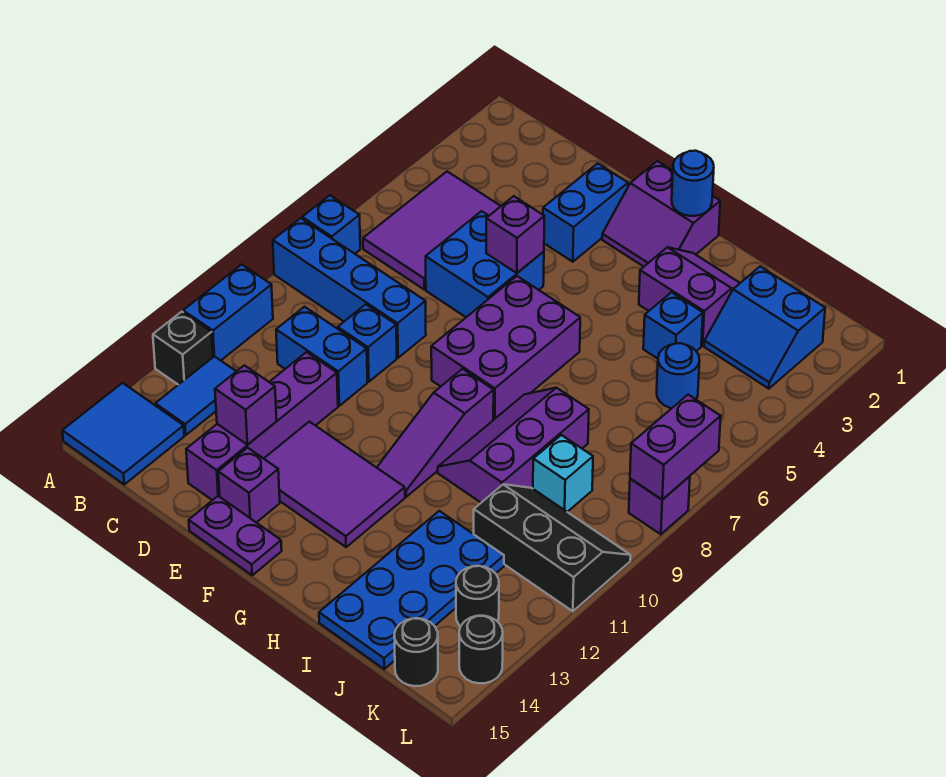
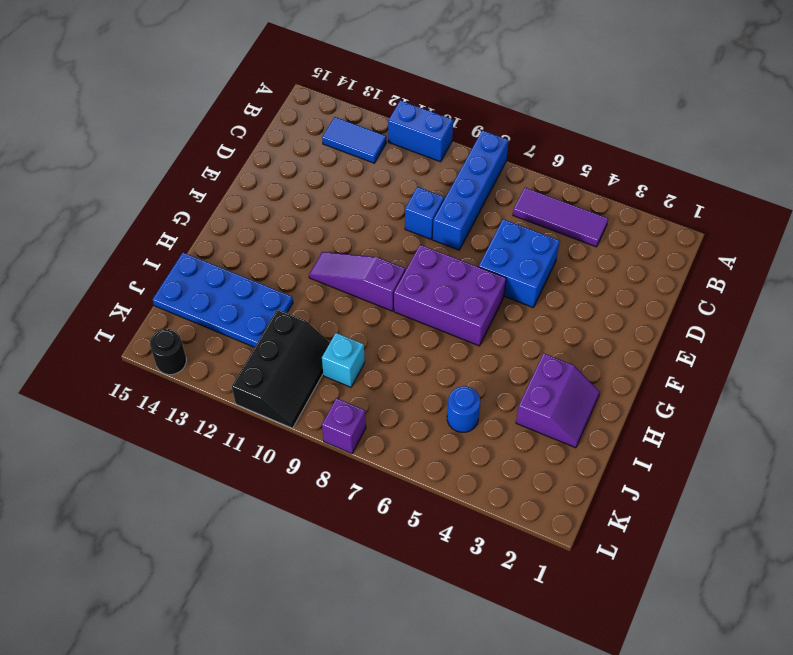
purple 1x3 tile [513,188,608,247] -> purple 2x3 tile [363,172,501,289]
none -> blue 1x1 brick [302,195,360,254]
none -> black 1x1 brick [153,312,213,385]
none -> blue 2x2 tile [62,383,184,484]
none -> blue 1x2 brick [276,307,367,406]

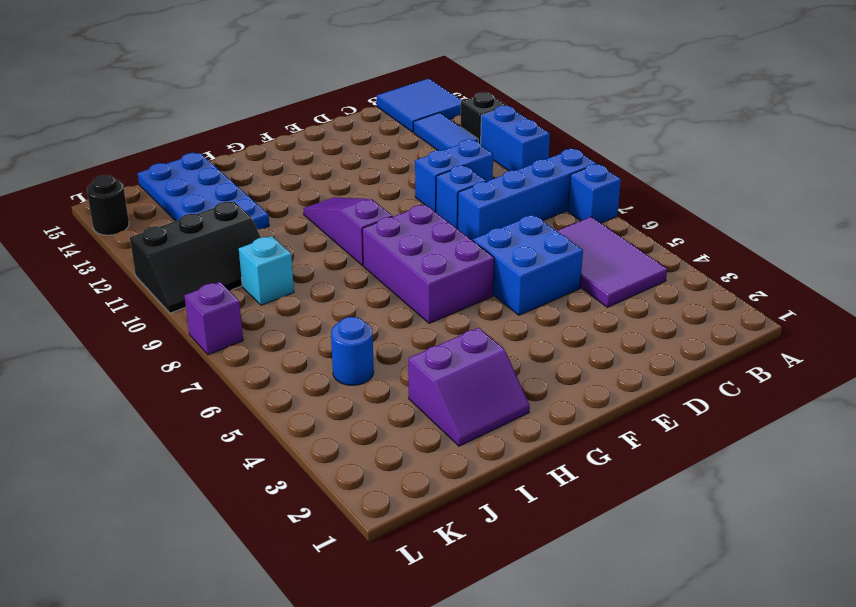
none -> purple 1x4 brick [186,352,338,500]
none -> blue 1x2 brick [543,163,628,262]
none -> purple 2x3 tile [264,422,405,547]
none -> purple 1x1 brick [218,448,280,523]

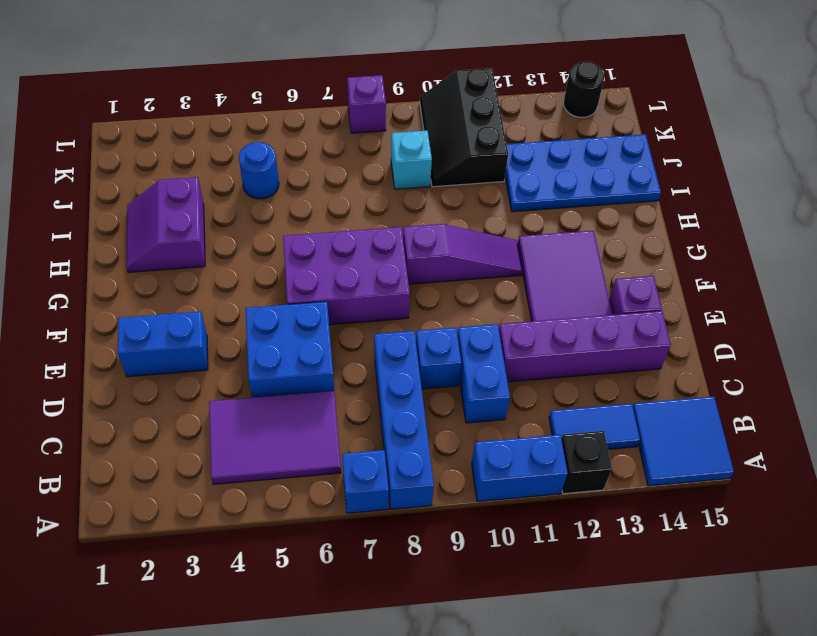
none -> purple 1x2 plate [189,496,282,575]
none -> purple 2x2 slope [602,161,720,267]
none -> purple 2x3 slope [438,388,589,503]
none -> blue 1x1 brick [643,292,703,359]

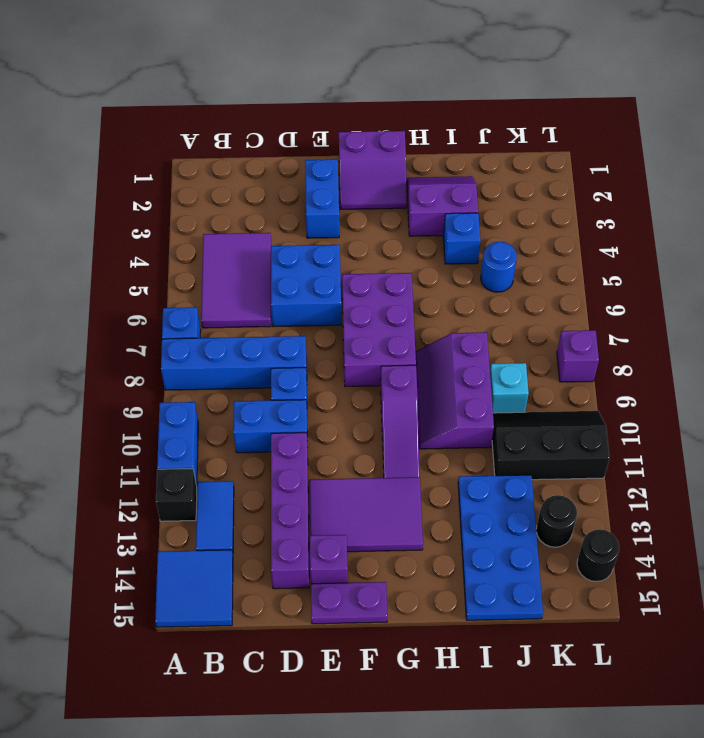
none -> blue 2x2 slope [704,267,825,389]
none -> black 1x1 round brick [394,618,438,686]
none -> purple 1x1 brick [215,365,277,445]
none -> purple 1x1 brick [486,196,545,273]

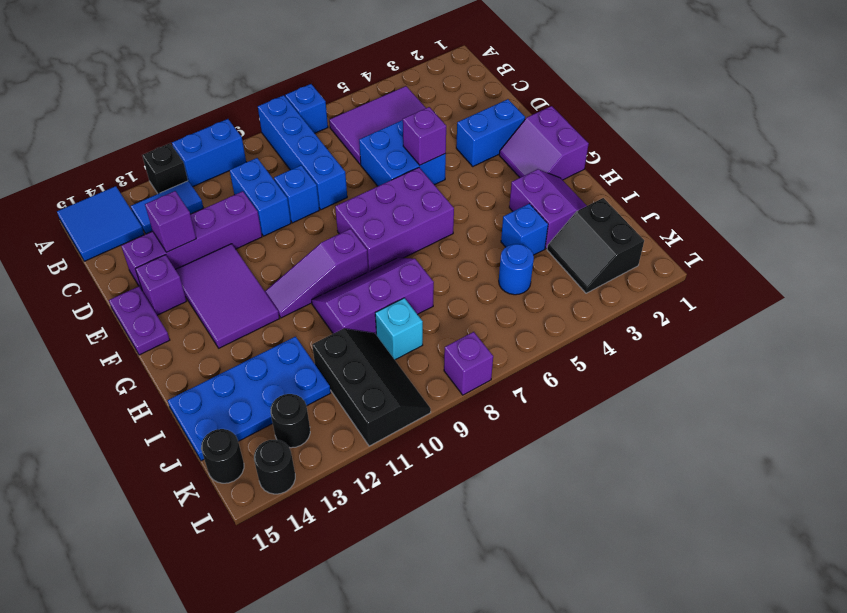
black 2x2 slope [547,198,644,293] -> blue 2x2 slope [704,267,825,389]
none -> blue 1x1 round brick [672,151,714,216]
none -> purple 1x2 brick [630,395,721,500]

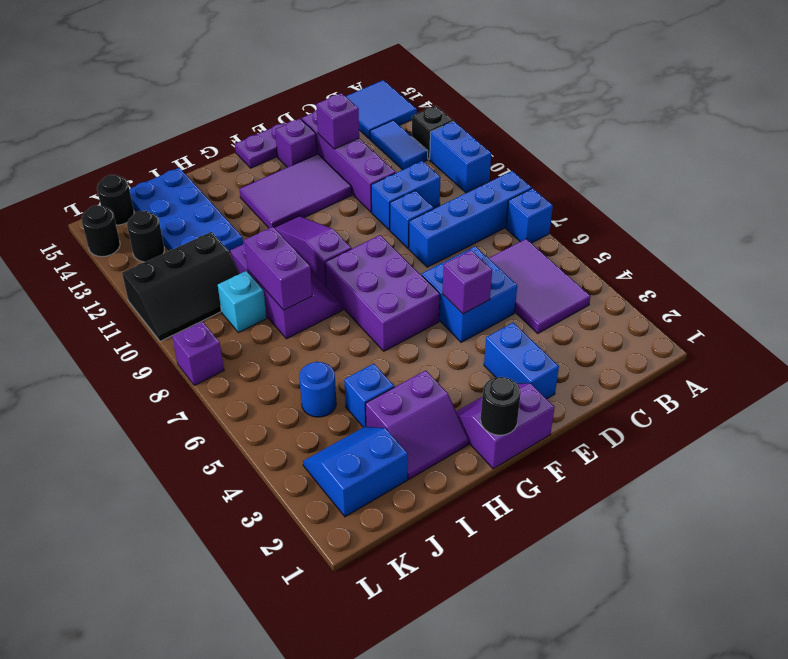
black 1x1 round brick [481,377,521,435] -> blue 1x1 round brick [672,151,714,216]
purple 1x2 brick [244,227,312,310] -> purple 1x2 brick moved to [630,395,721,500]

